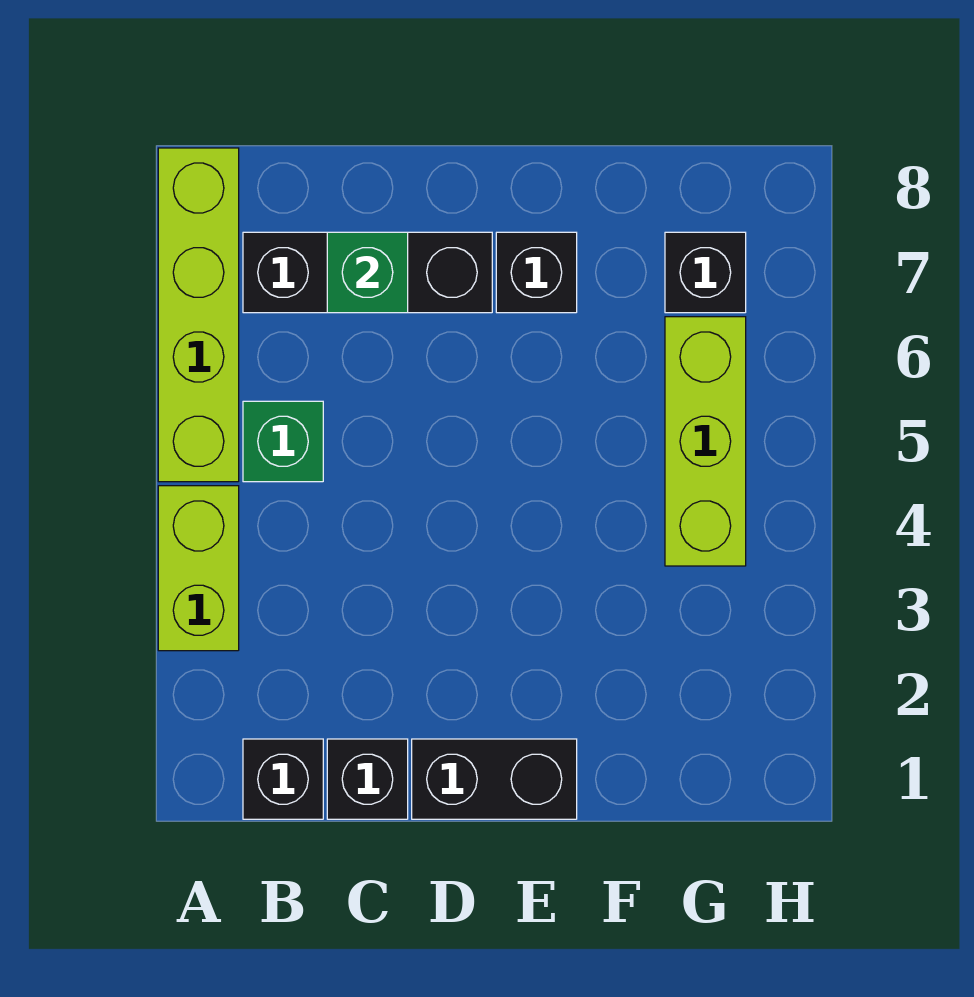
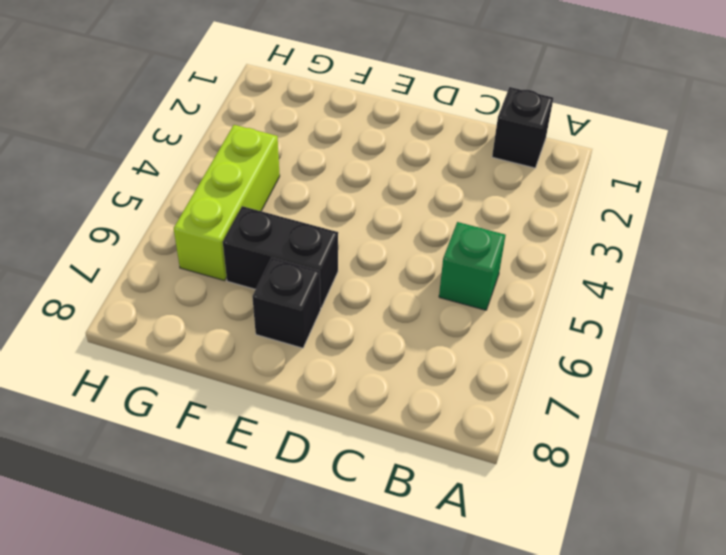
black 1x2 brick [223,206,338,308] -> black 1x2 brick moved to [412,739,577,819]
none -> lime 1x2 brick [158,486,239,651]
none -> lime 1x4 brick [158,148,239,482]

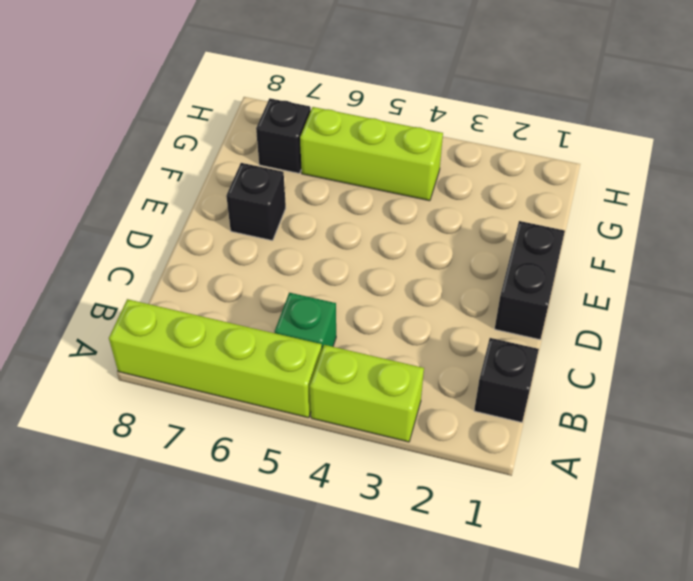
none -> black 1x3 brick [243,232,492,313]
none -> black 1x1 brick [327,739,408,819]

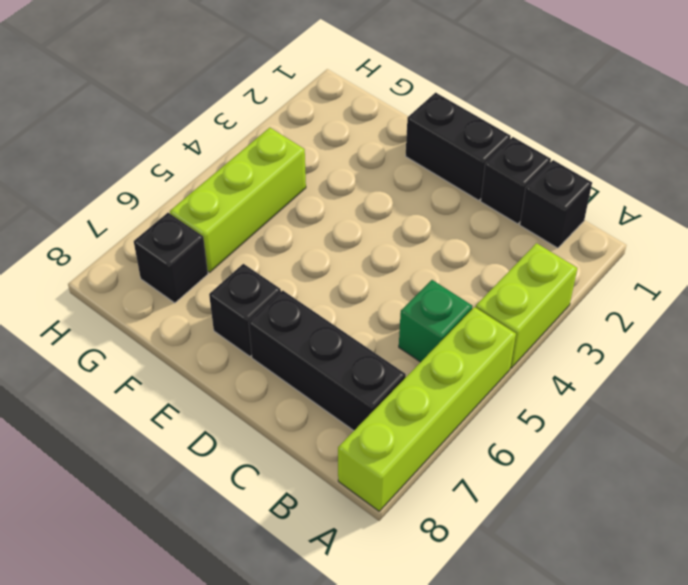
none -> green 1x1 brick [327,232,408,313]

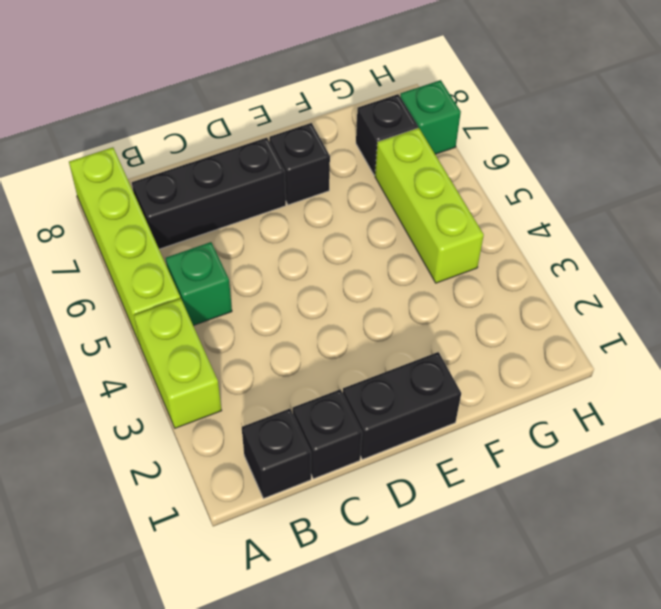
green 1x1 brick [400,80,461,154] -> green 1x1 brick moved to [327,232,408,313]

